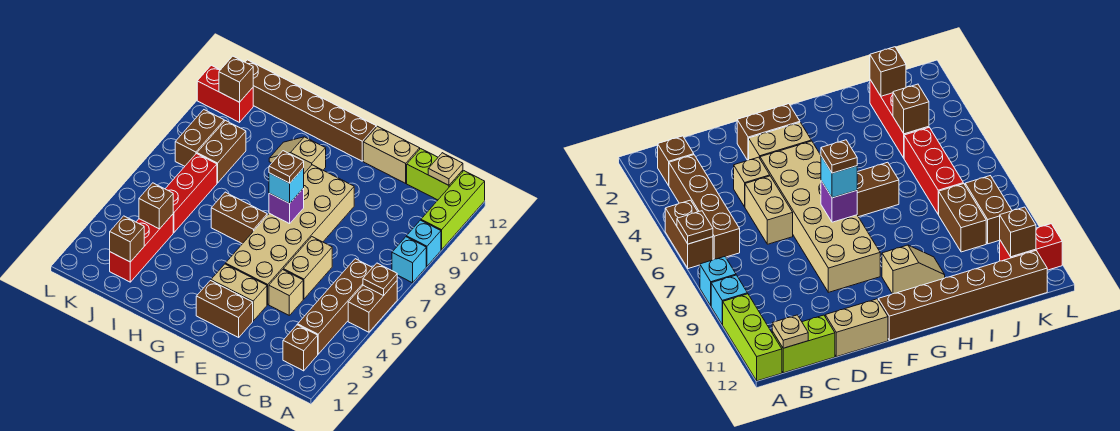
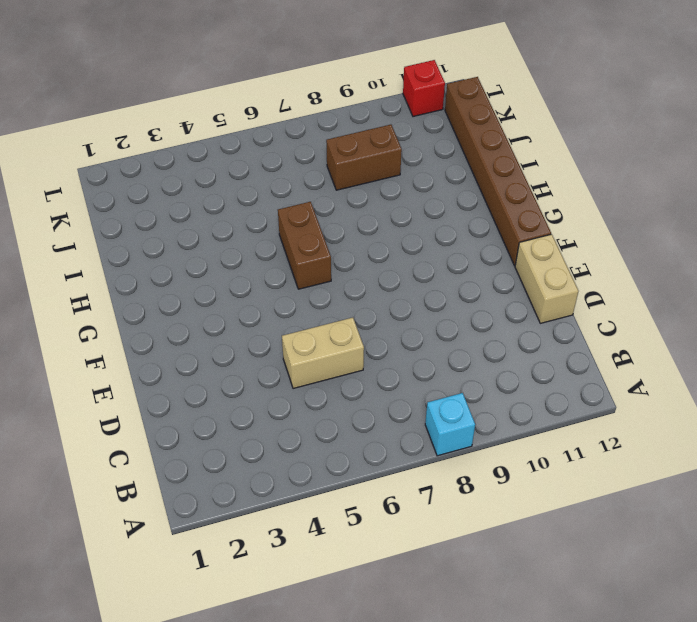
red 1x1 brick [403,60,445,117] -> red 1x2 brick [197,65,253,122]
none -> brown 1x2 brick [348,281,397,332]
none -> cyan 1x1 brick [407,220,441,266]
none -> lime 1x3 brick [421,171,485,250]

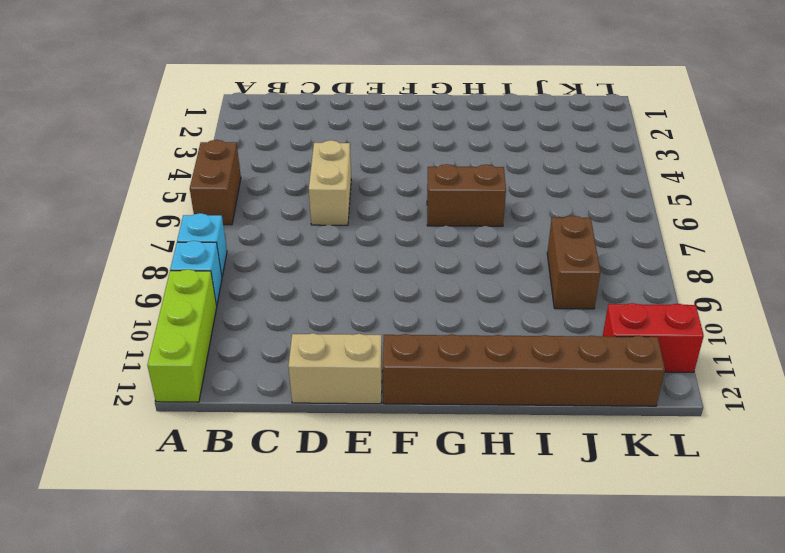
none -> brown 1x1 brick [283,325,318,371]
none -> brown 1x4 brick [298,259,373,354]
none -> lime 1x2 brick [407,149,463,200]

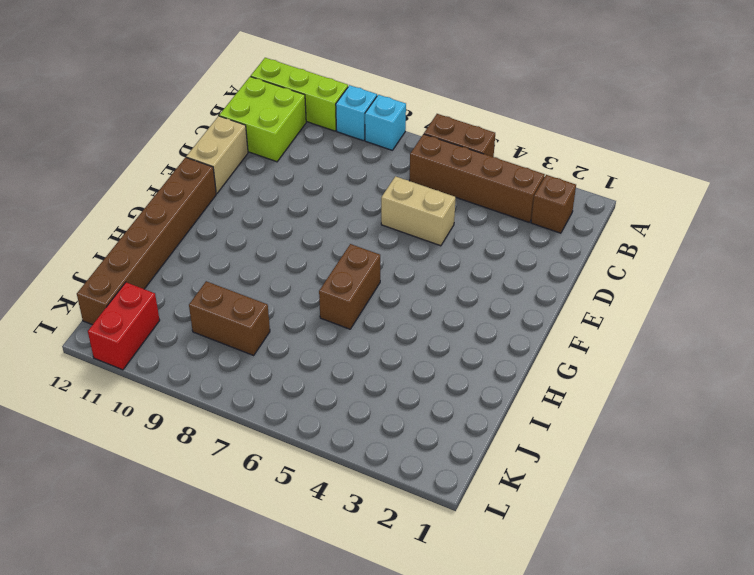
lime 2x2 brick [219,77,306,162] -> lime 1x2 brick [407,149,463,200]
none -> tan 1x1 brick [269,270,303,315]
none -> brown 1x2 brick [196,281,253,337]
none -> tan 1x2 brick [211,264,267,321]

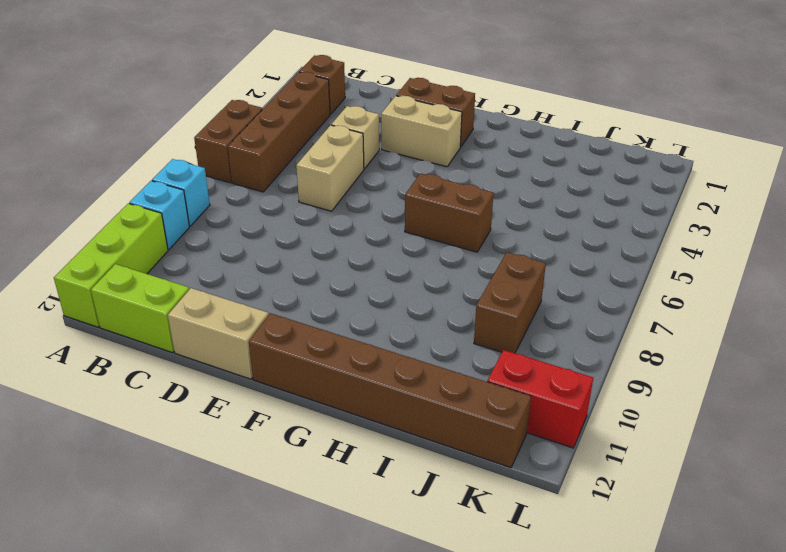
none -> tan 2x6 brick [226,165,354,304]
none -> tan 1x2 slope [269,137,326,173]
none -> red 1x3 brick [110,214,173,282]

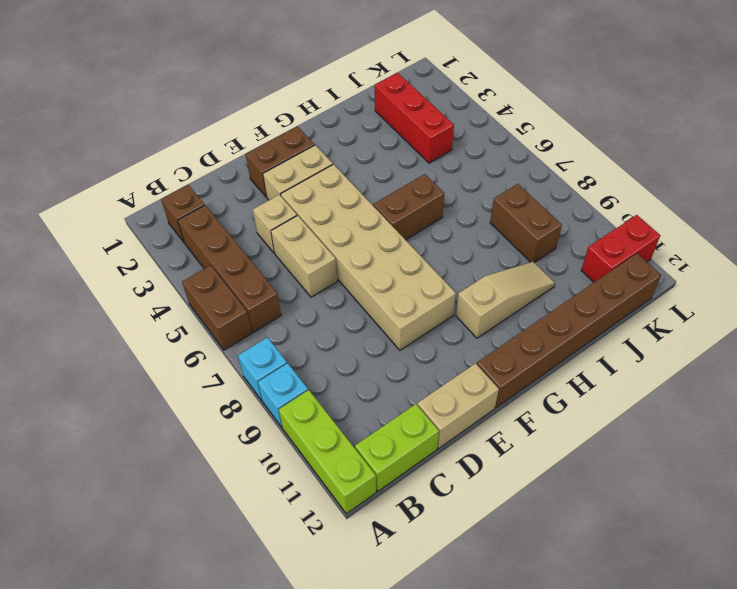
tan 1x3 slope [456,262,555,338] -> tan 1x2 slope [269,137,326,173]
none -> red 1x3 brick [165,154,217,233]
none -> brown 1x2 brick [175,110,224,166]
none -> brown 1x1 plate [363,263,397,296]

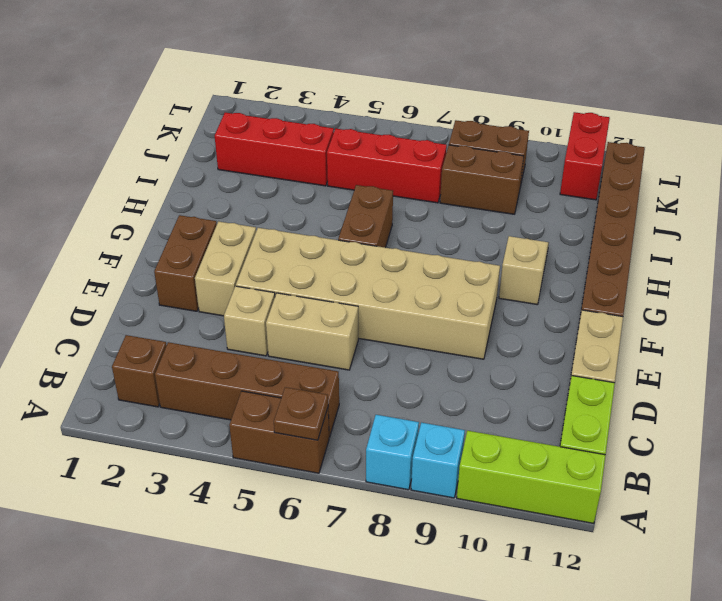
none -> tan 1x1 plate [428,153,463,185]
none -> purple 1x1 brick [269,188,304,224]
none -> brown 1x1 brick [110,216,144,262]

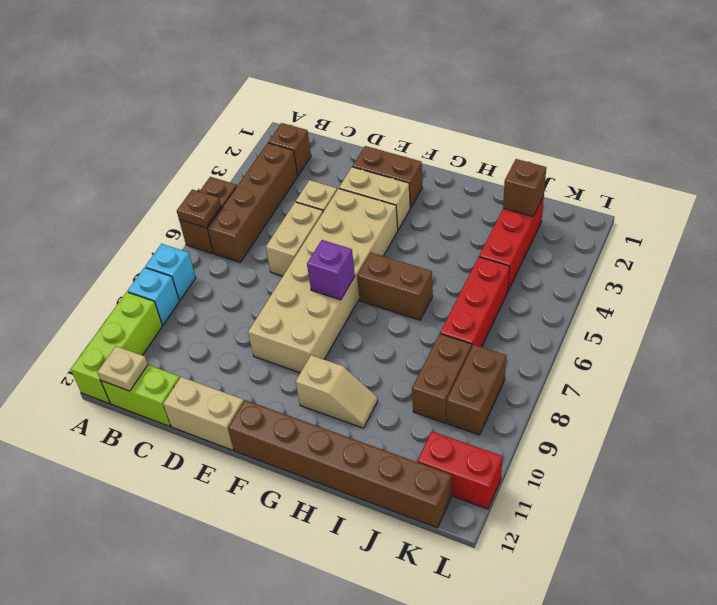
none -> brown 1x1 brick [139,183,173,229]
none -> brown 1x1 brick [219,56,253,102]
none -> cyan 1x1 brick [269,168,304,203]

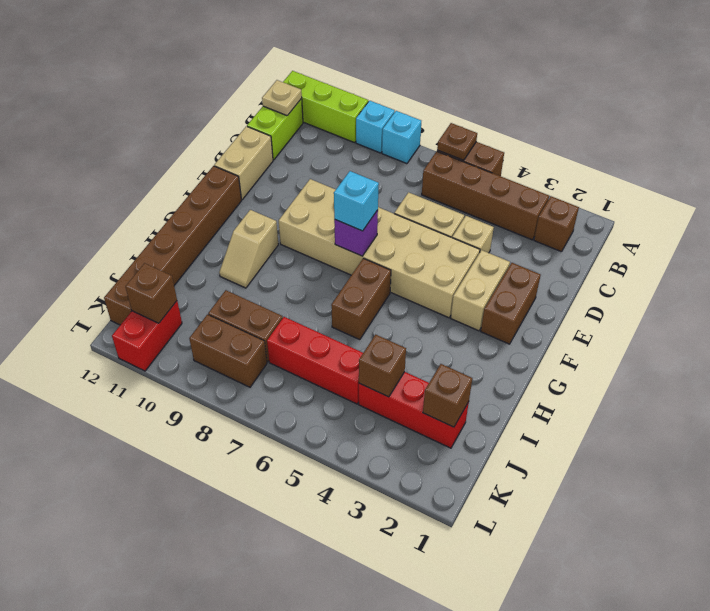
none -> brown 1x1 plate [269,151,304,183]

